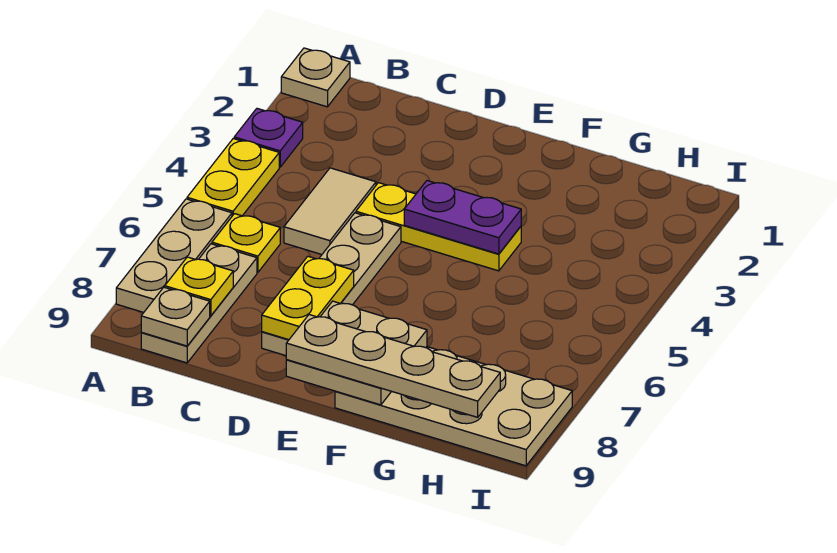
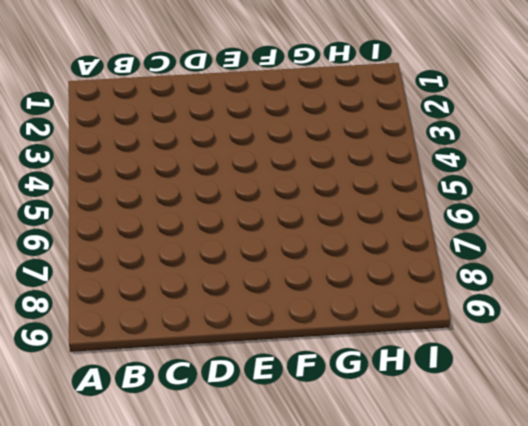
none -> tan 1x1 plate [281,48,350,107]
none -> purple 1x1 plate [234,109,303,167]
none -> yellow 1x2 plate [187,139,279,216]

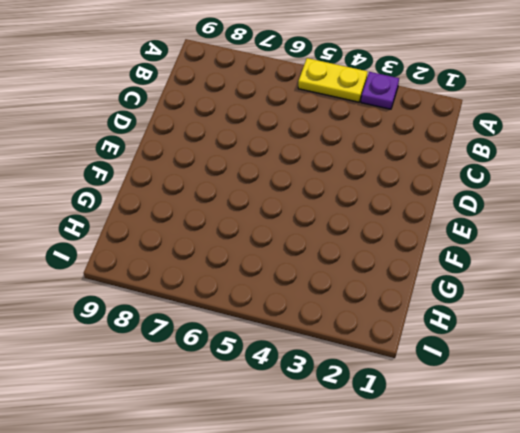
none -> tan 1x1 plate [281,48,350,107]
none -> tan 1x3 plate [116,199,232,312]
none -> yellow 1x1 plate [212,214,280,272]

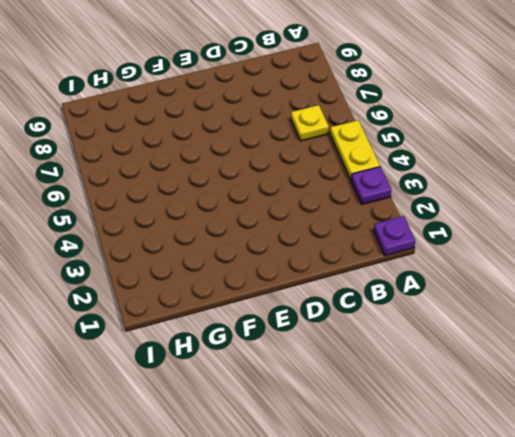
purple 1x1 plate [374,216,415,256] -> tan 1x1 plate [281,48,350,107]
none -> tan 1x3 plate [116,199,232,312]
none -> tan 1x3 plate [141,244,257,363]
none -> tan 1x2 tile [284,168,376,254]

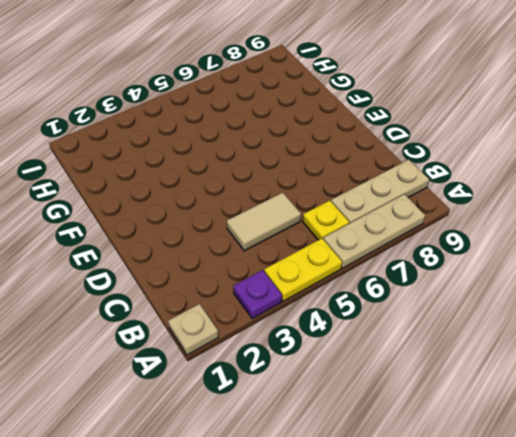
none -> yellow 1x3 plate [356,183,521,271]
none -> tan 1x4 plate [262,213,401,356]
none -> tan 2x4 plate [335,347,572,466]

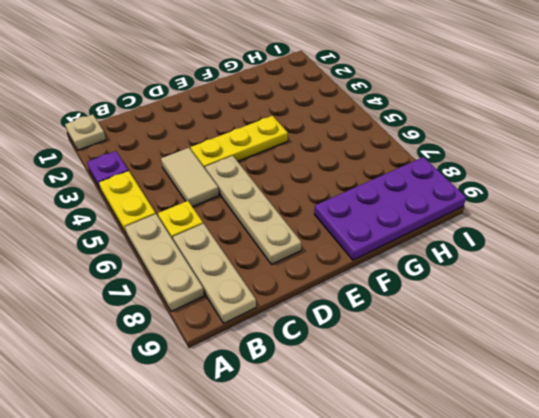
purple 2x4 plate [314,157,466,260] -> tan 2x4 plate [335,347,572,466]
none -> yellow 1x1 plate [165,257,233,316]
none -> tan 1x1 plate [141,287,210,346]
none -> yellow 1x2 plate [262,256,354,340]

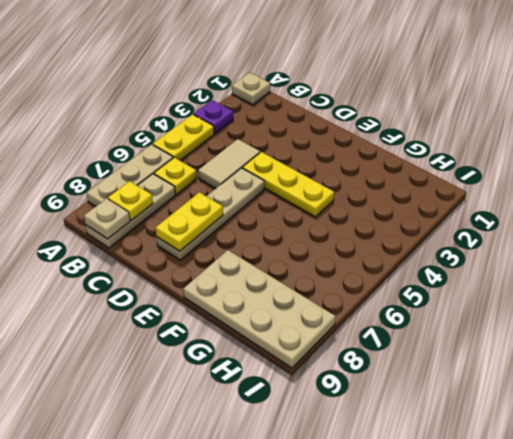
none -> purple 1x2 plate [404,181,521,254]
none -> tan 2x2 plate [286,301,427,405]
none -> tan 1x4 plate [286,315,500,417]

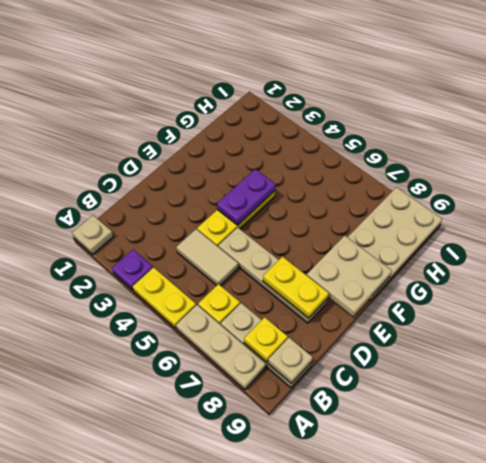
none -> tan 1x4 plate [286,315,500,417]

